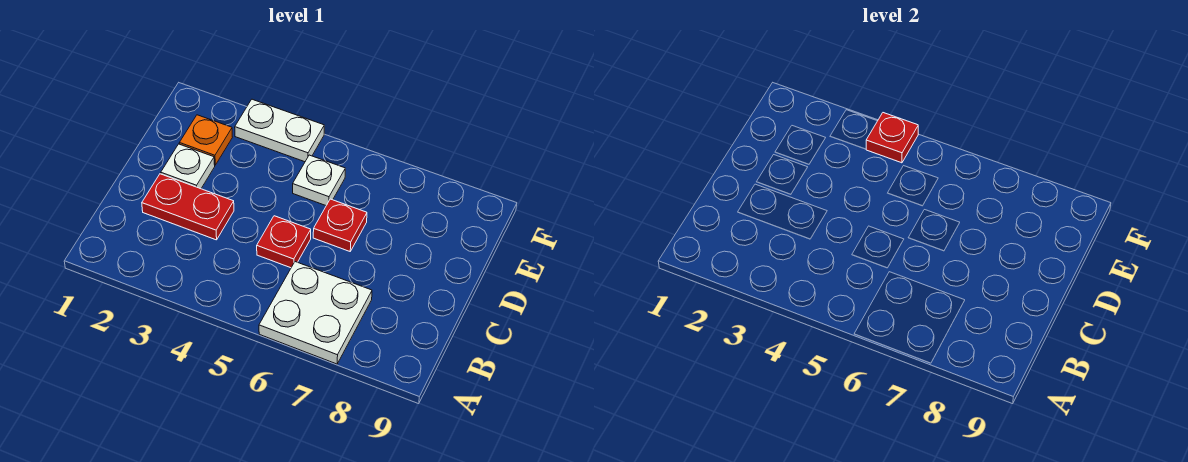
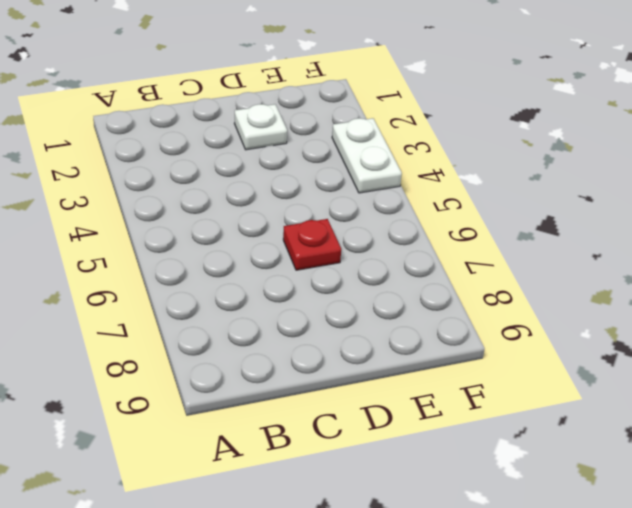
none -> white 2x2 plate [259,262,372,364]
none -> red 1x2 plate [142,174,234,240]

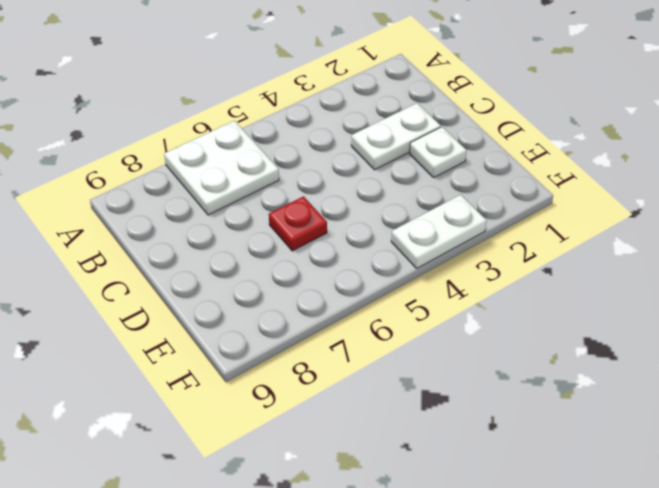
white 1x2 plate [351,103,441,170] -> red 1x2 plate [142,174,234,240]
none -> red 1x1 plate [257,216,311,268]
none -> orange 1x1 plate [179,115,232,165]

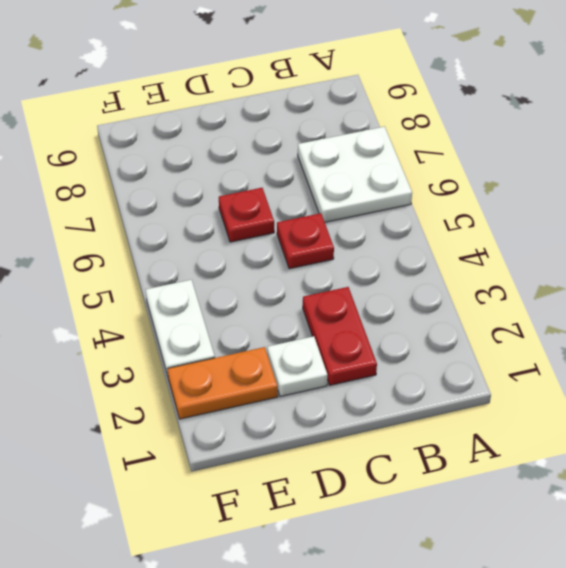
orange 1x2 plate [168,347,278,419] -> orange 1x1 plate [179,115,232,165]
none -> white 1x1 plate [293,155,345,205]
none -> red 1x1 plate [866,113,918,163]

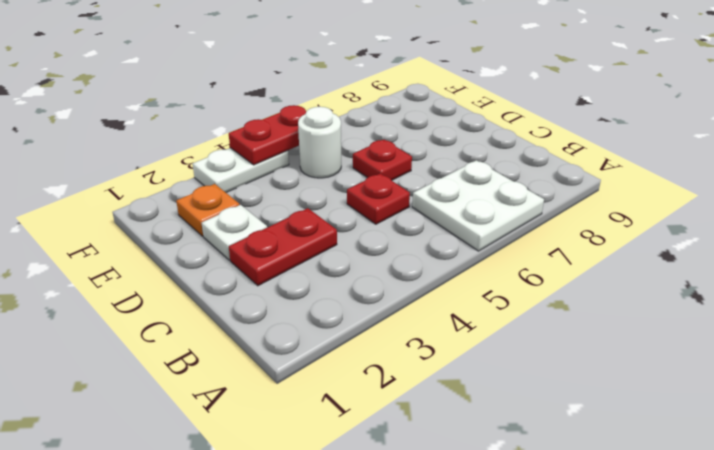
white 1x1 round brick [298,107,341,178] -> white 1x1 plate [293,155,345,205]
red 1x2 plate [229,105,306,165] -> red 1x1 plate [866,113,918,163]

